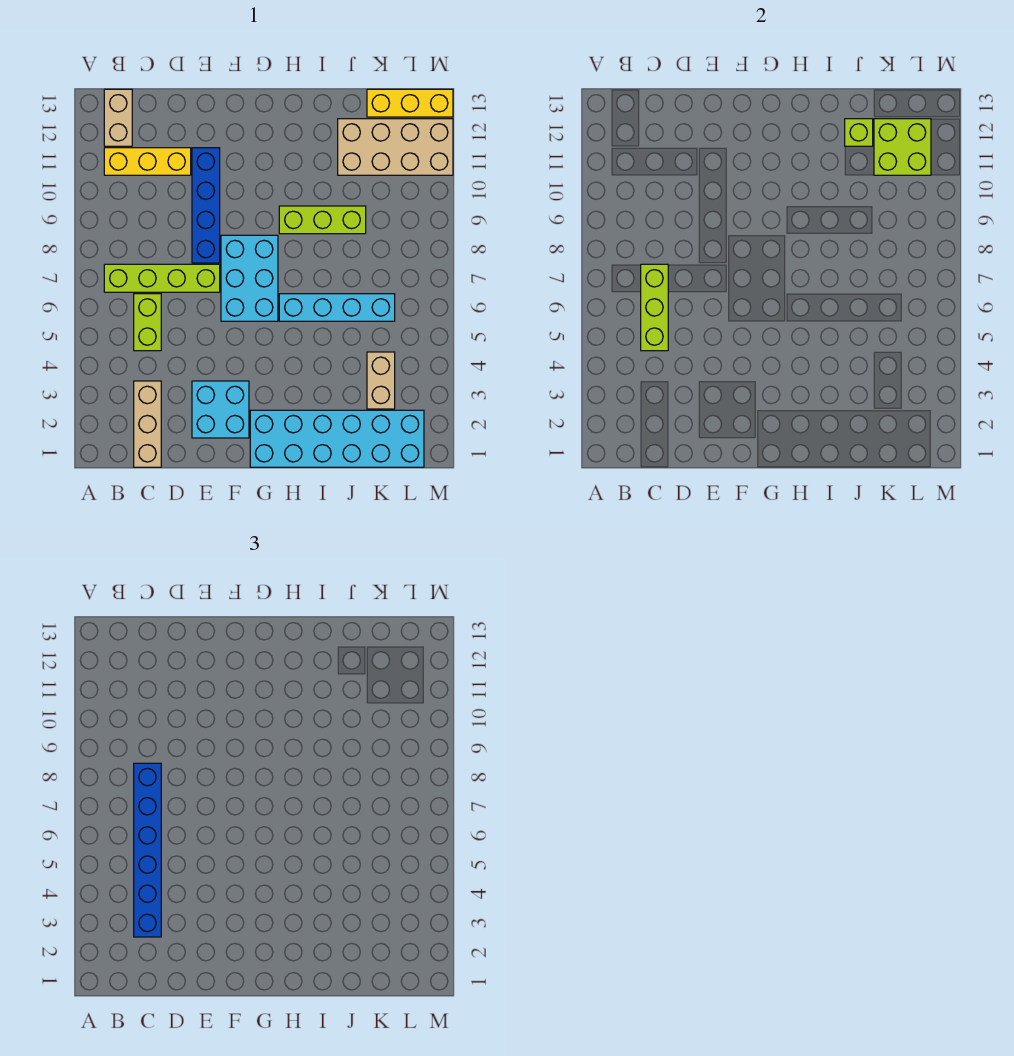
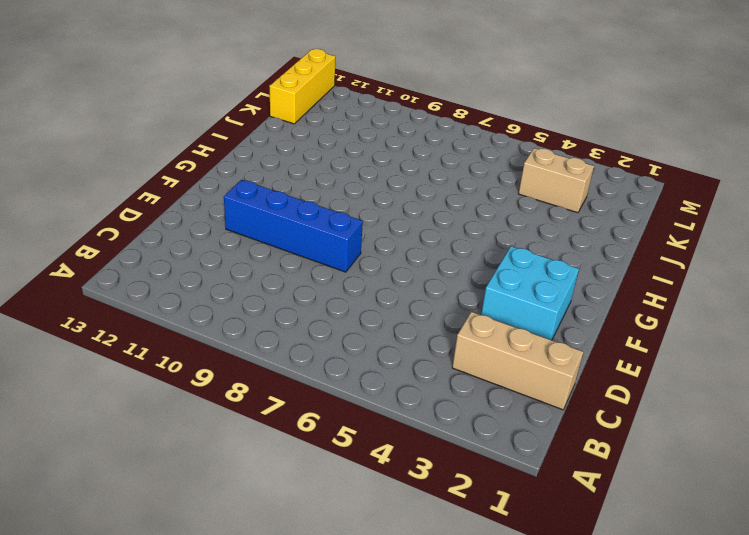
none -> lime 1x4 brick [104,264,220,292]
none -> yellow 1x3 brick [104,148,191,175]
none -> tan 1x2 brick [104,89,132,146]

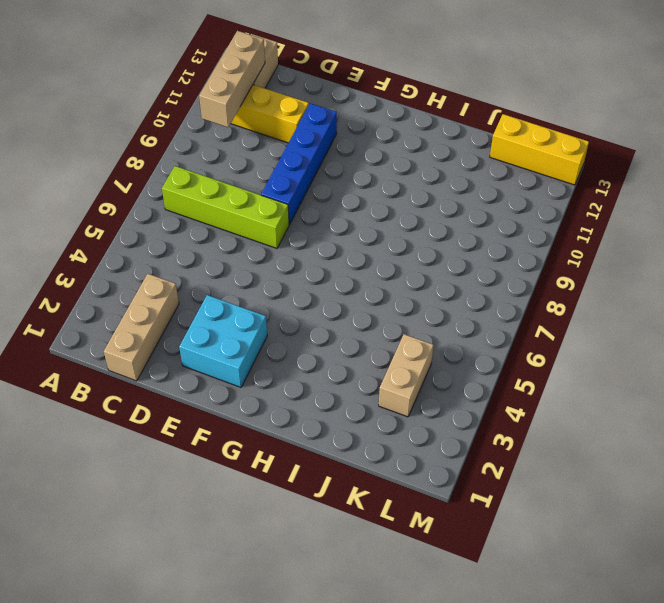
tan 1x3 brick [199,31,265,127] -> none
none -> lime 1x2 brick [134,294,161,351]
none -> cyan 2x3 brick [221,235,278,321]
none -> cyan 2x6 brick [250,410,424,467]

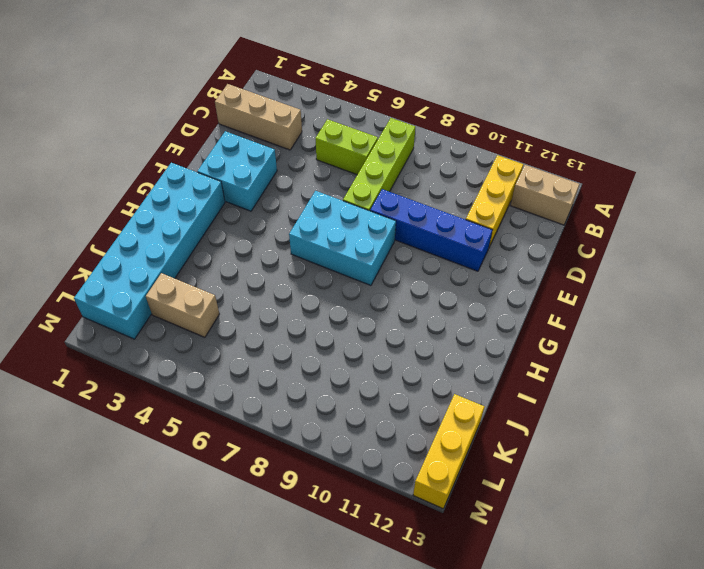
none -> cyan 1x4 brick [279,294,395,321]
none -> lime 1x3 brick [279,206,366,234]
none -> tan 2x4 brick [338,119,453,175]

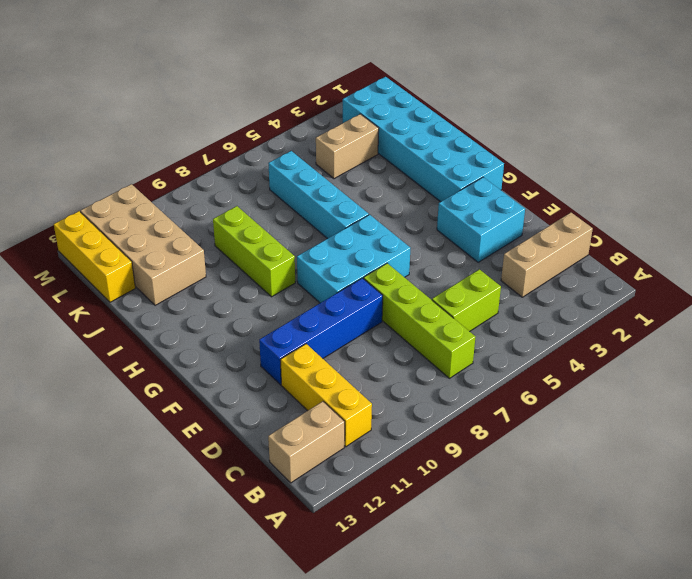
none -> lime 1x3 brick [641,264,668,351]
none -> lime 1x1 brick [845,119,873,146]
none -> lime 2x2 brick [874,119,931,175]

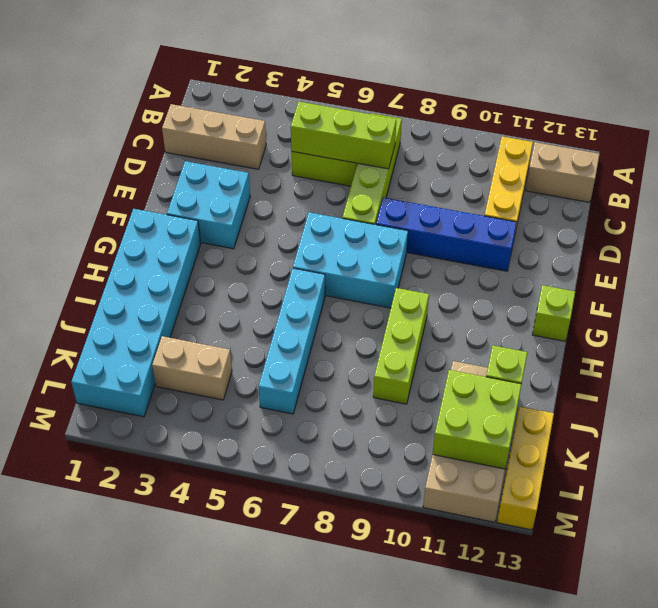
lime 1x1 brick [532,285,575,341] -> none
none -> blue 1x6 brick [134,763,161,937]

